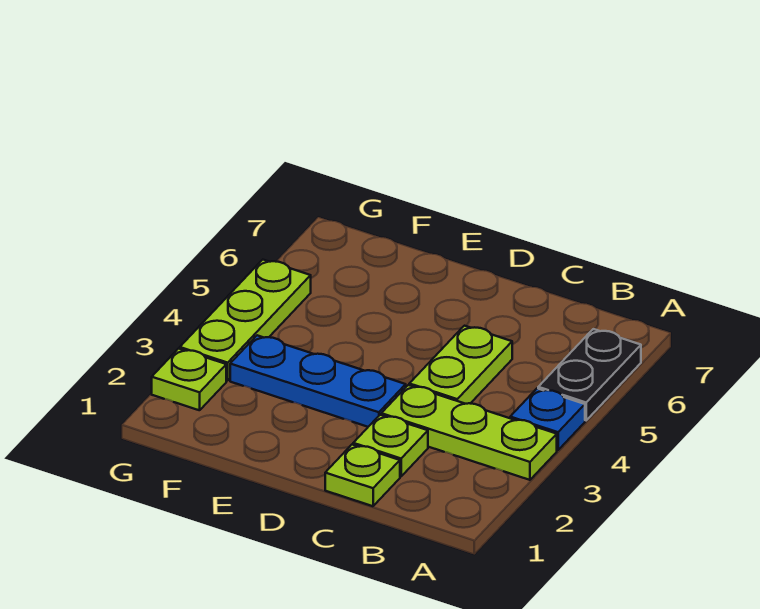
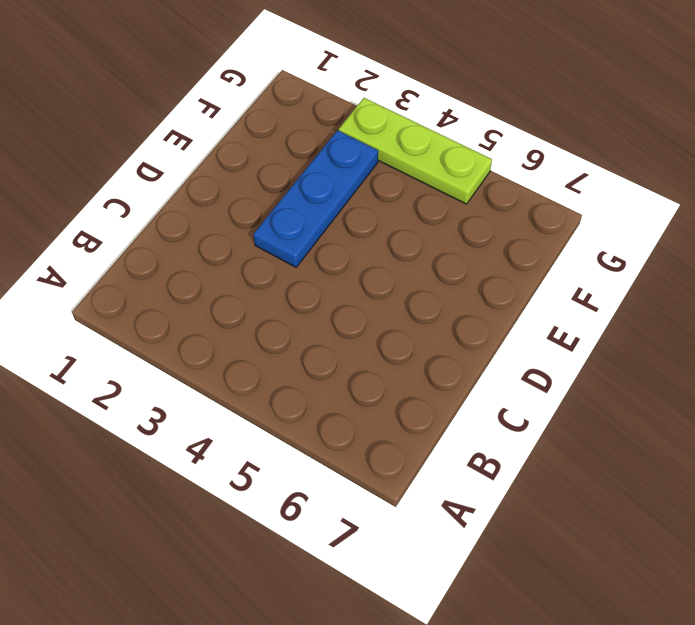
none -> lime 1x3 plate [381,385,557,480]
none -> blue 1x1 plate [510,389,585,450]

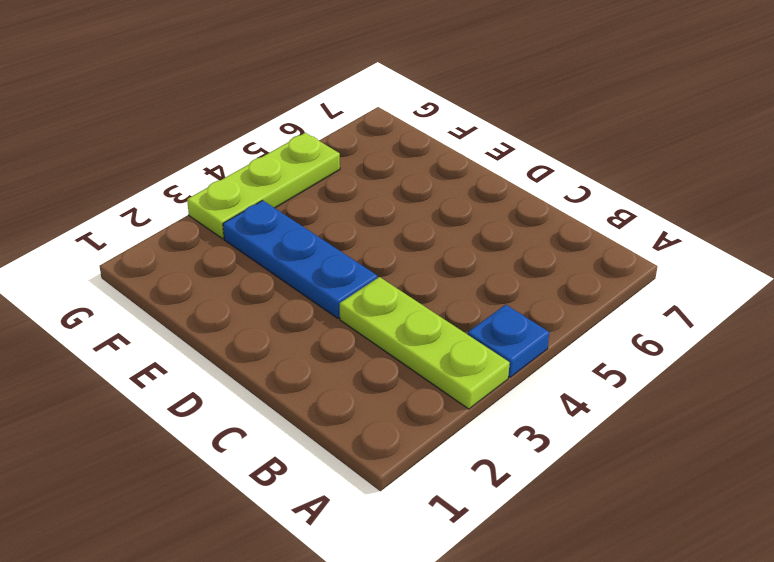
none -> black 1x2 plate [538,329,641,420]
none -> lime 1x1 plate [325,445,400,506]

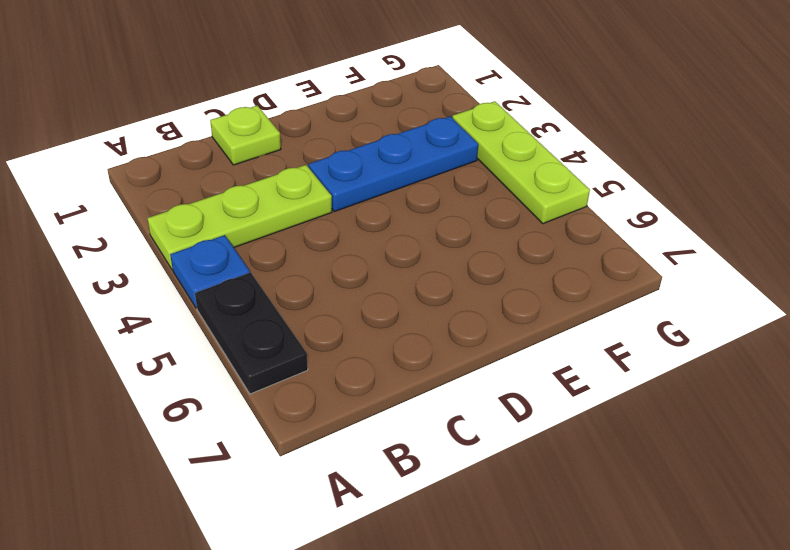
none -> lime 1x1 plate [353,415,428,476]
none -> lime 1x2 plate [409,326,512,404]

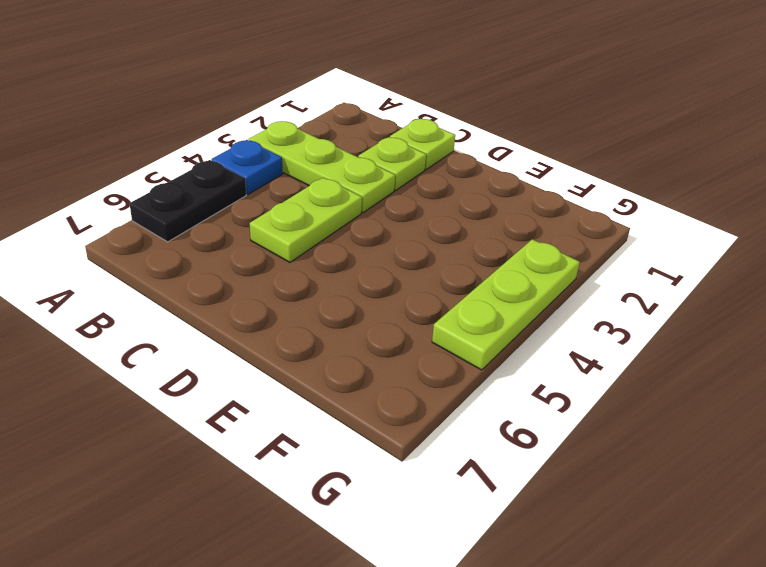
none -> blue 1x3 plate [230,335,406,427]
none -> lime 1x1 plate [152,349,226,410]

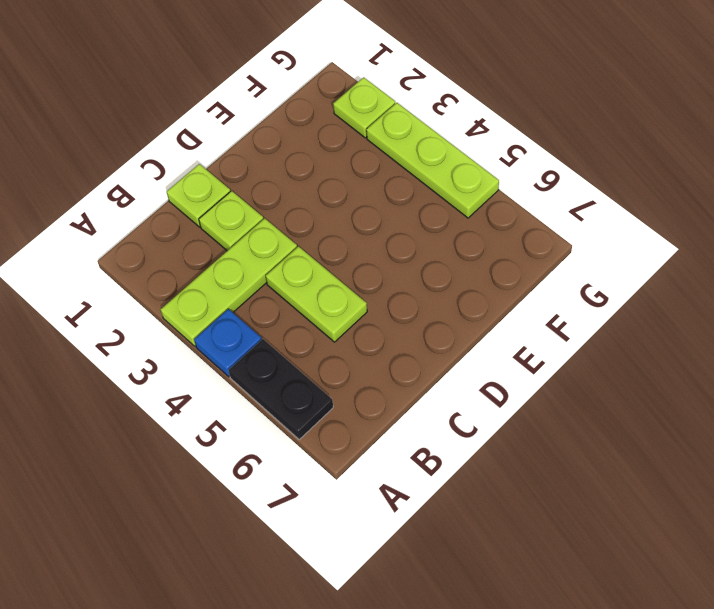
none -> blue 1x3 plate [230,335,406,427]

